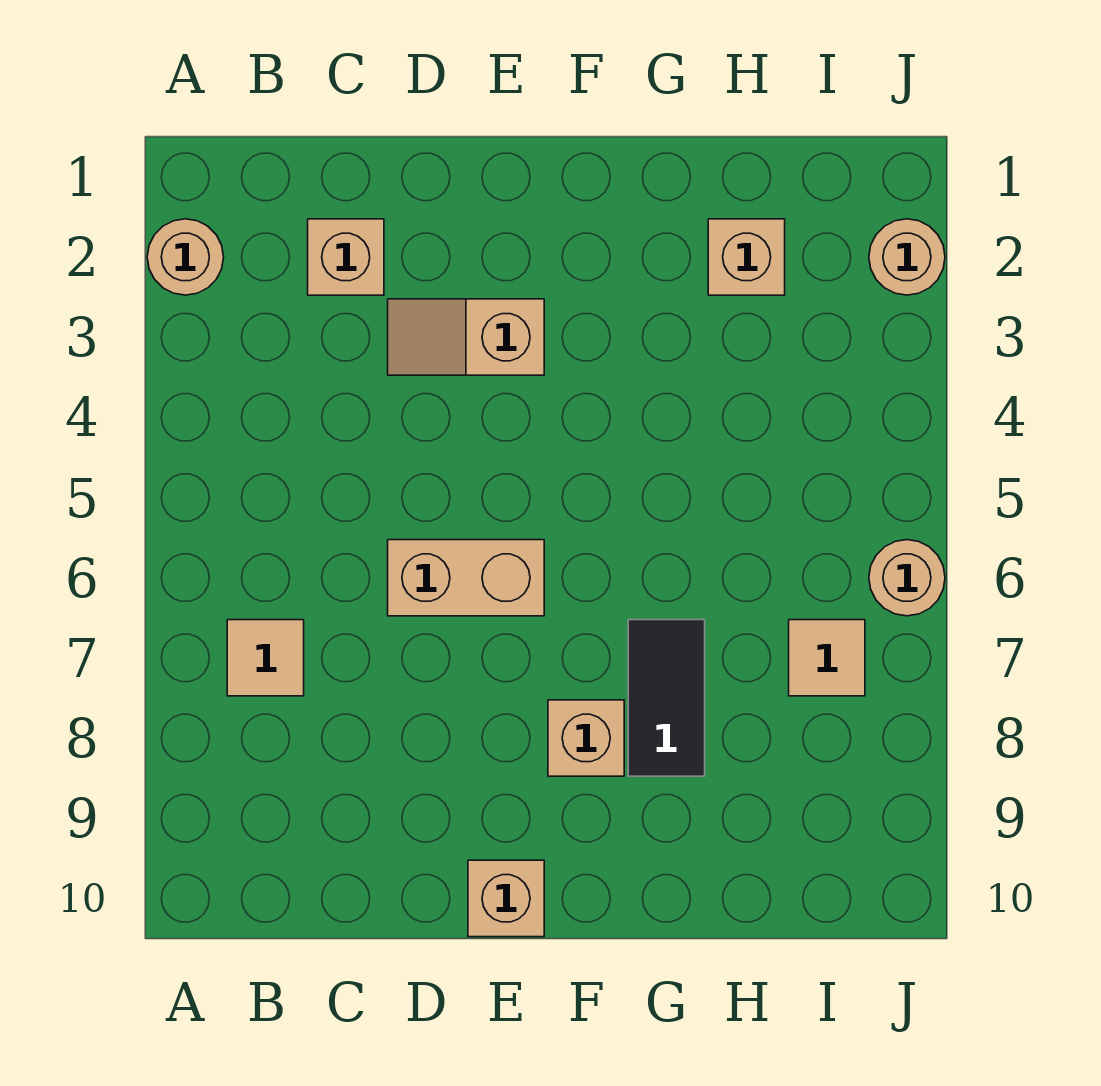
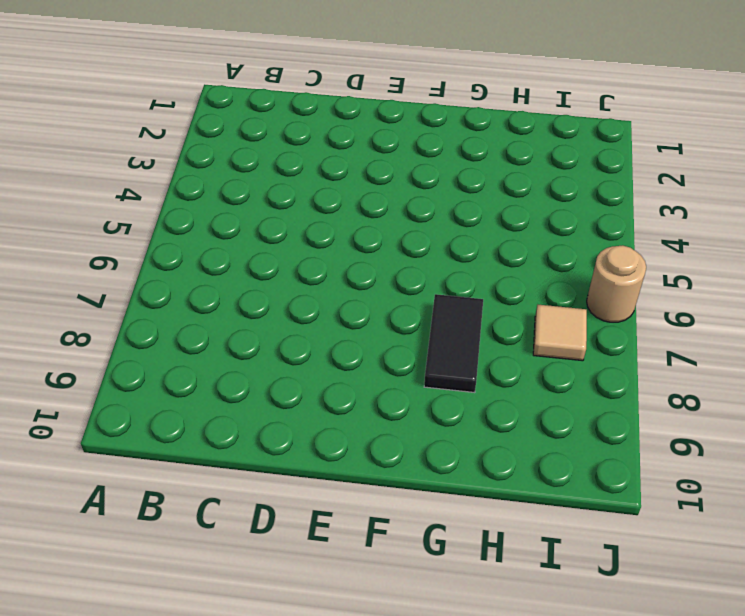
none -> tan 1x1 round brick [147,219,224,295]
none -> tan 1x1 tile [227,620,304,696]
none -> tan 1x1 brick [308,219,384,295]

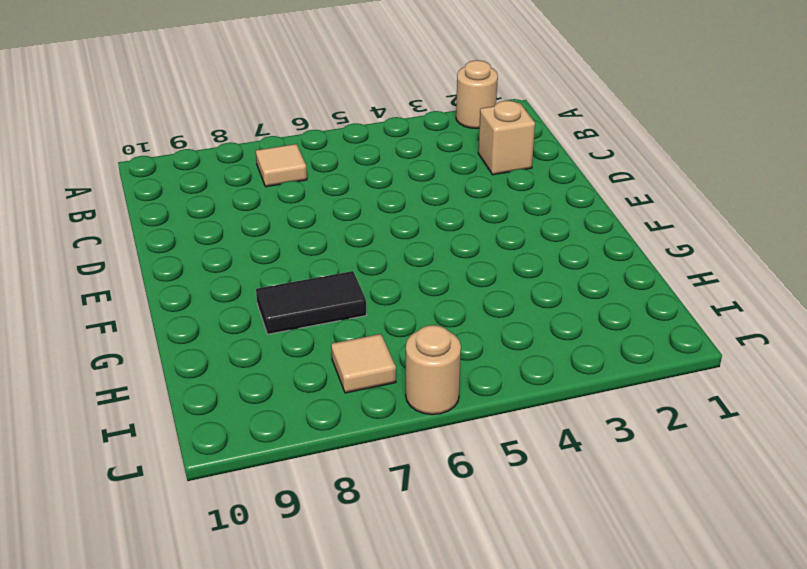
none -> tan 1x2 slope [388,299,544,375]
none -> tan 1x2 brick [388,540,544,616]
none -> tan 1x1 brick [468,860,544,937]

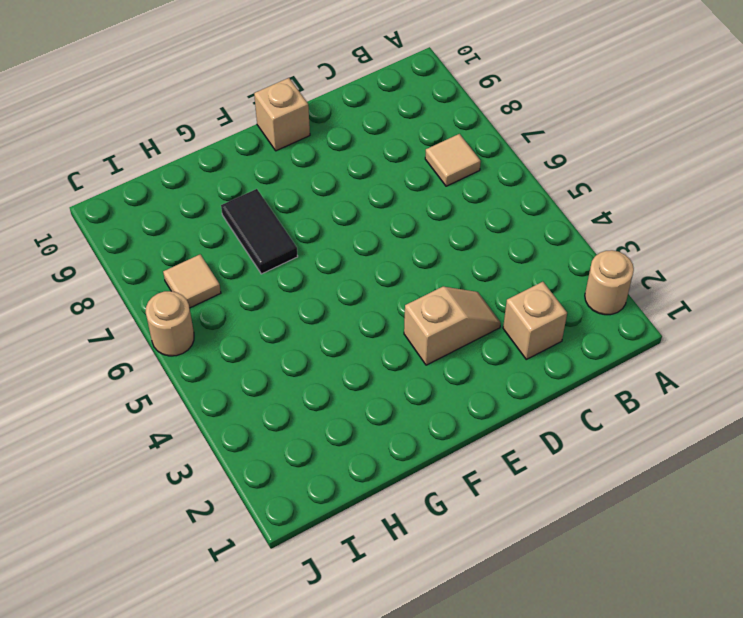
none -> tan 1x2 brick [388,540,544,616]
none -> tan 1x1 brick [548,700,624,776]
none -> tan 1x1 brick [708,219,785,295]

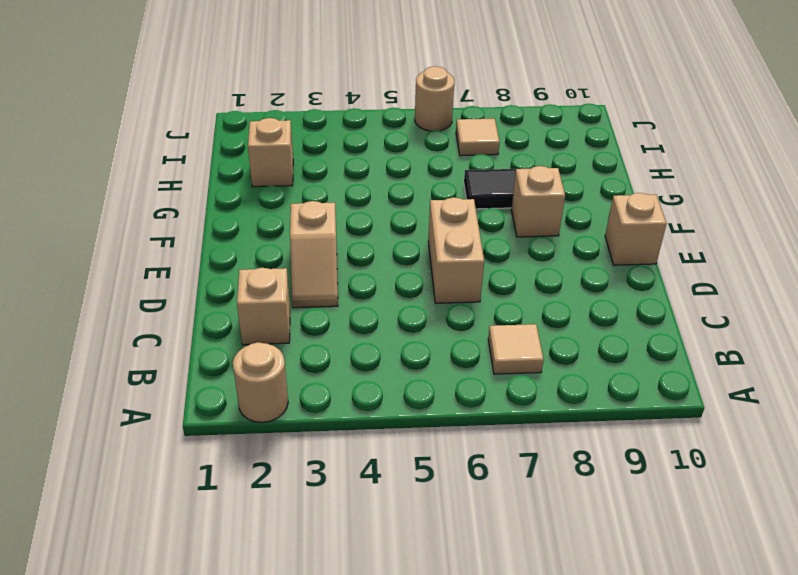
none -> tan 1x1 round brick [869,219,945,295]

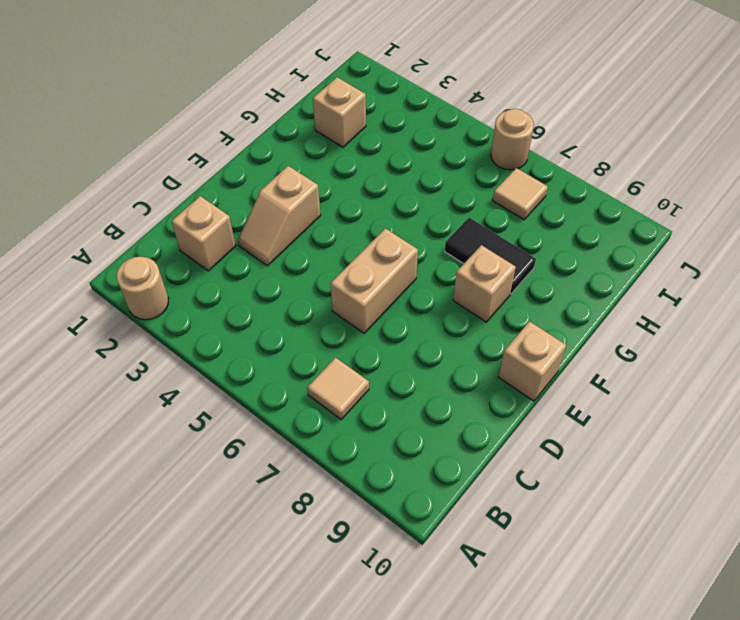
none -> tan 1x1 round brick [869,219,945,295]

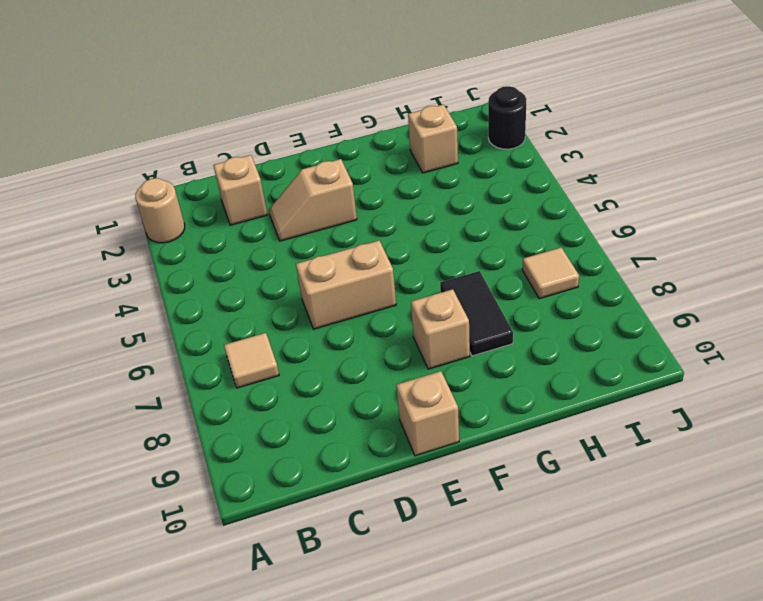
black 1x1 round brick [488,86,526,149] -> tan 1x1 round brick [869,219,945,295]
none -> tan 1x1 round brick [869,540,945,616]

